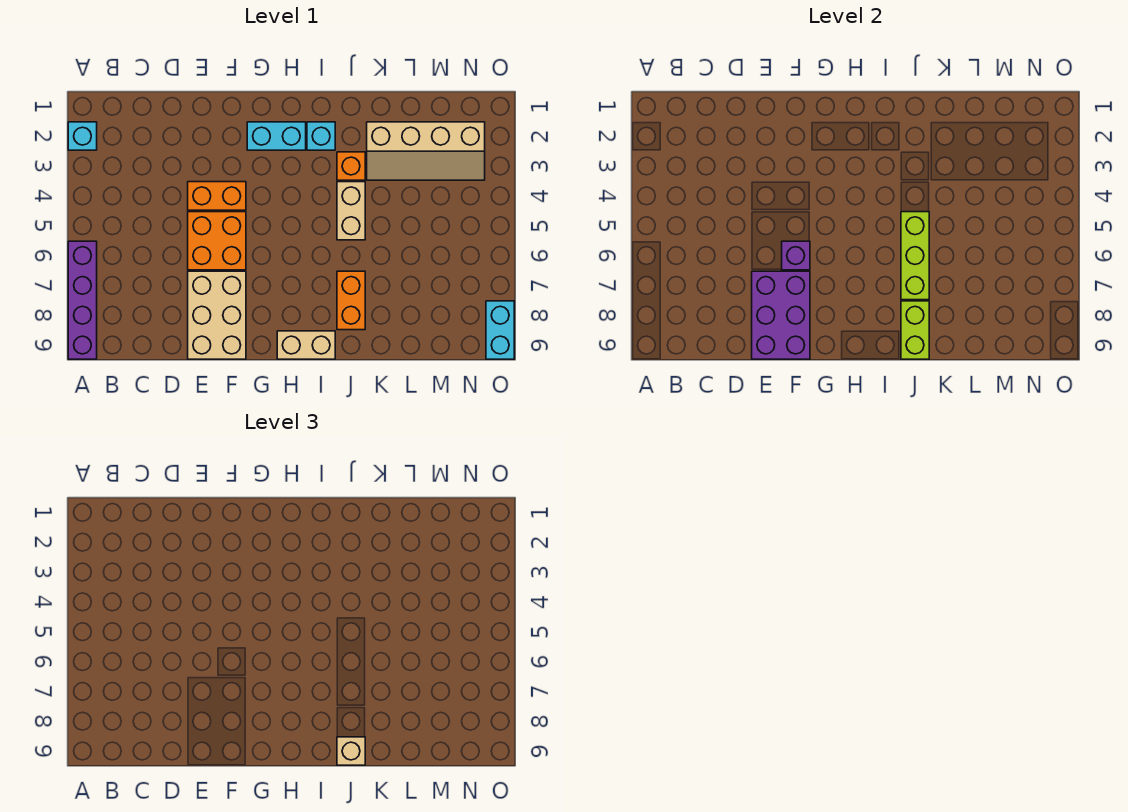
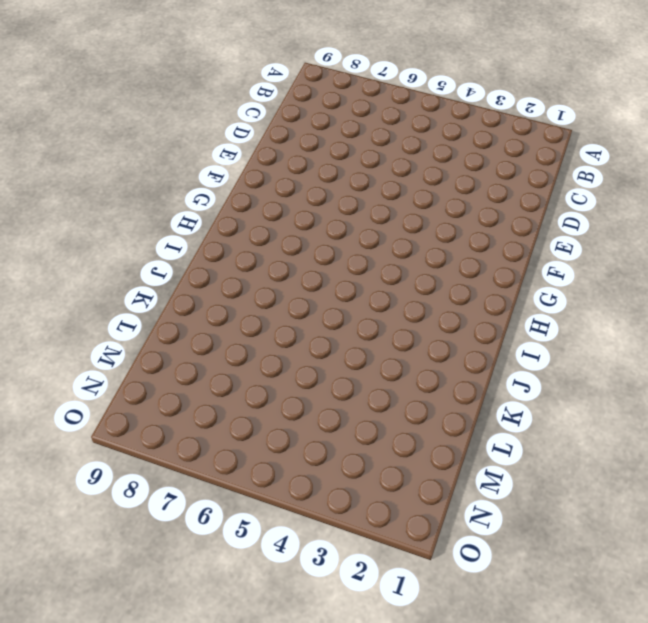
none -> cyan 1x1 brick [68,122,97,150]
none -> purple 1x4 brick [68,241,97,359]
none -> orange 1x2 brick [188,182,246,210]

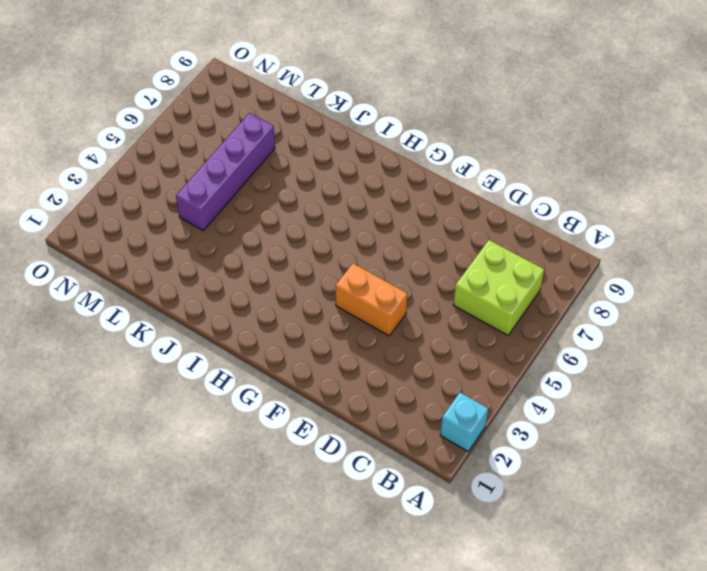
lime 2x2 brick [453,240,544,335] -> none
purple 1x4 brick [176,113,275,231] -> purple 1x4 brick moved to [68,241,97,359]
none -> orange 2x2 brick [188,212,246,270]
none -> tan 2x3 brick [188,271,246,359]
none -> cyan 1x2 brick [247,122,306,150]

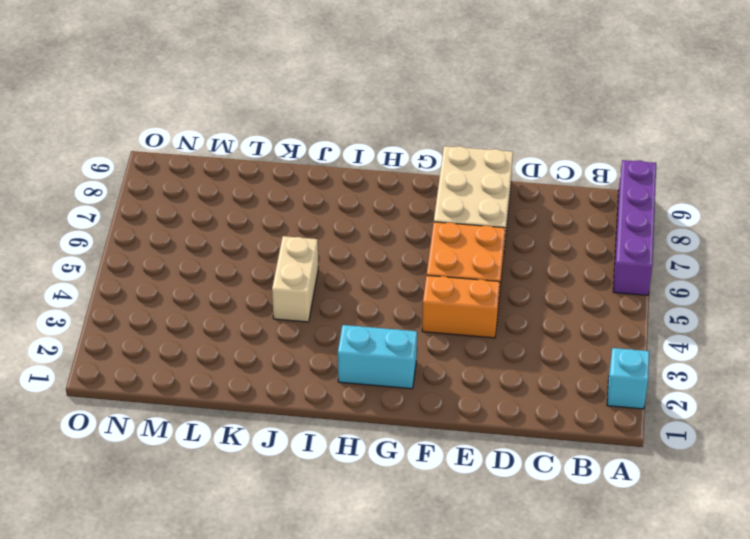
none -> tan 1x2 brick [277,331,335,359]
none -> cyan 1x1 brick [307,122,335,150]
none -> orange 1x1 brick [337,152,365,180]

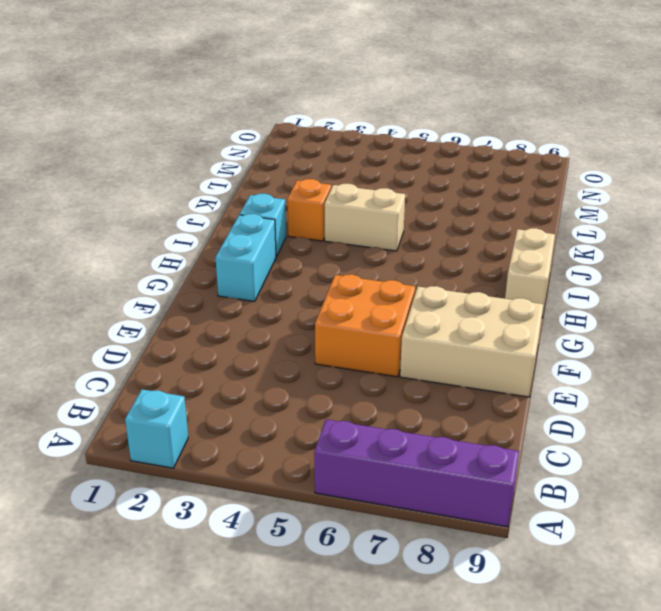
none -> orange 1x2 brick [188,182,246,210]
none -> orange 1x2 brick [337,271,365,330]
none -> tan 2x4 slope [367,122,485,180]

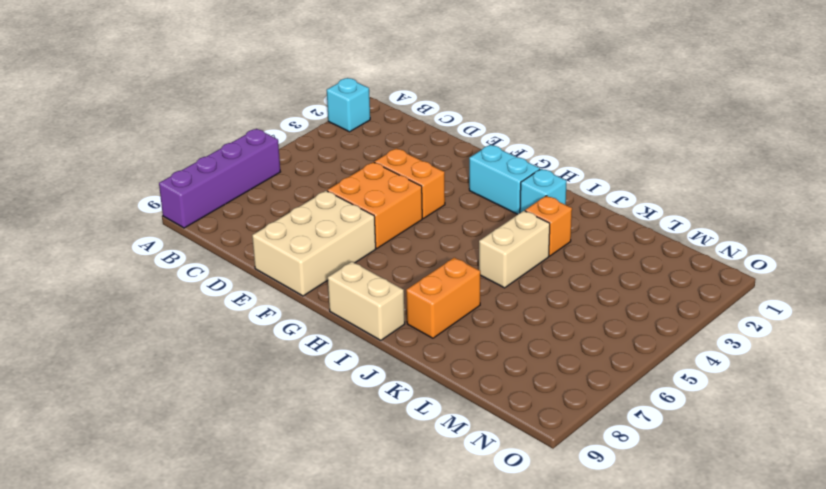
none -> tan 2x4 slope [367,122,485,180]
none -> cyan 1x2 brick [486,301,514,359]
none -> purple 2x3 brick [752,271,810,359]

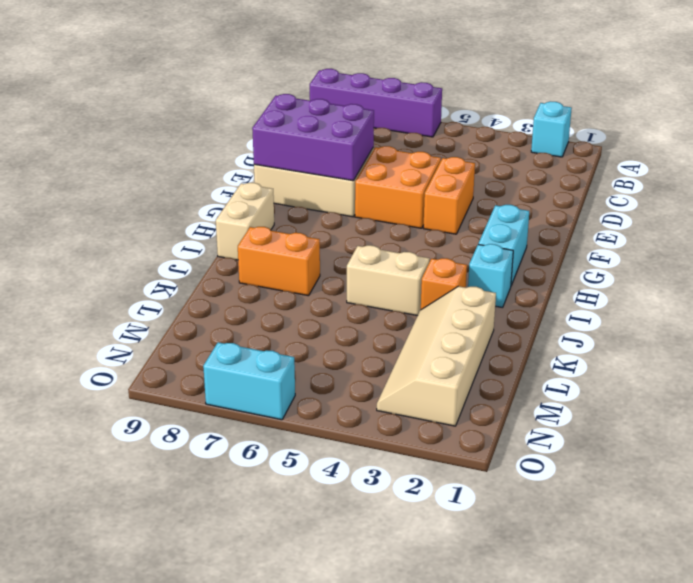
cyan 1x2 brick [203,342,295,420] -> cyan 1x2 brick moved to [486,301,514,359]
none -> purple 1x1 brick [782,241,810,270]
none -> lime 1x3 brick [901,212,929,300]
none -> lime 1x2 brick [901,301,929,359]

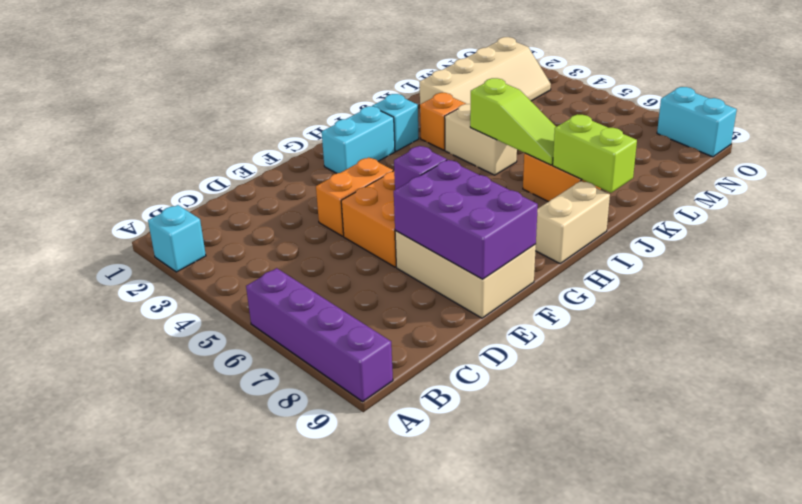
lime 1x3 slope [470,78,556,165] -> lime 1x3 brick [901,212,929,300]
none -> tan 1x1 brick [337,737,365,765]

